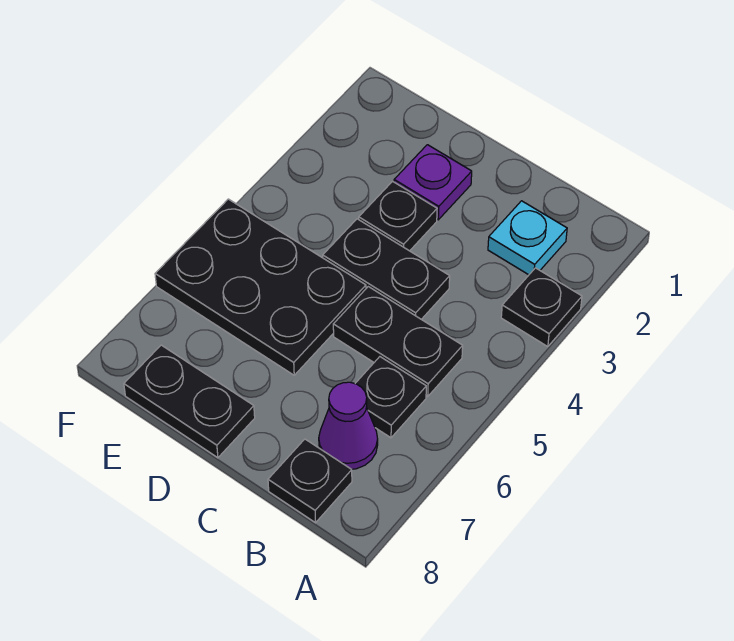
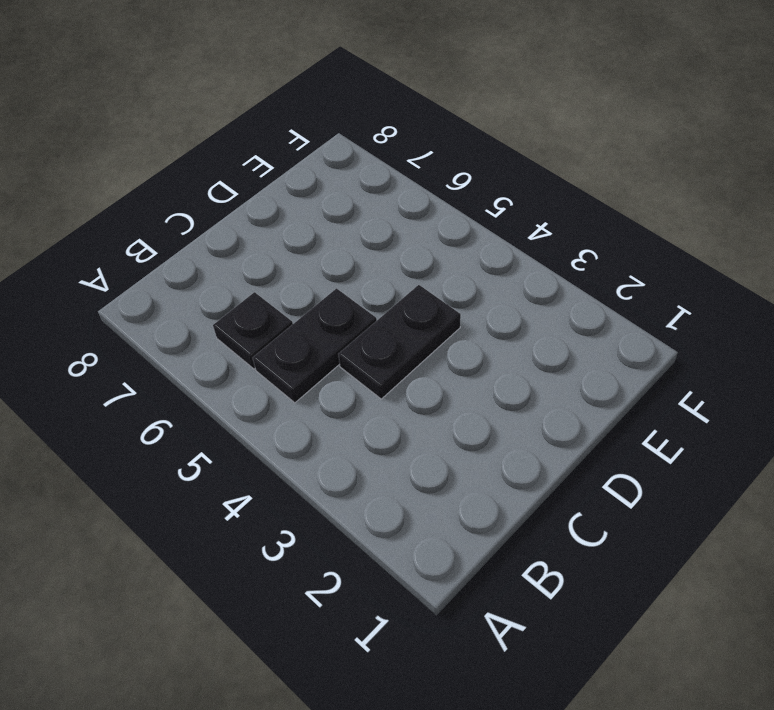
none -> black 1x1 plate [501,268,582,347]
none -> cyan 1x1 plate [488,201,567,275]

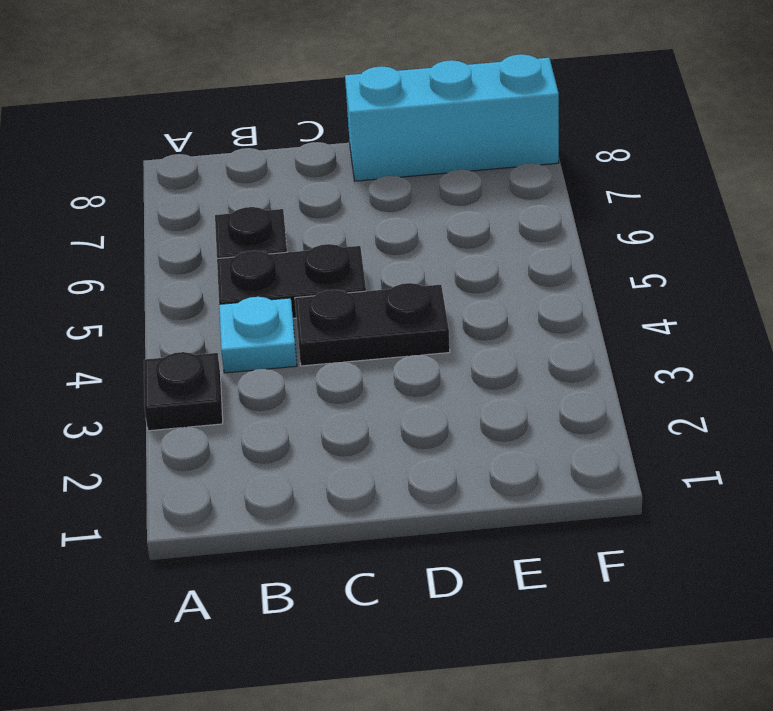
cyan 1x1 plate [219,297,297,373] -> cyan 1x1 plate moved to [488,201,567,275]
cyan 1x3 brick [345,54,559,181] -> black 1x2 plate [124,345,255,458]
none -> purple 1x1 cone [319,382,378,469]
none -> black 1x1 plate [268,439,352,523]

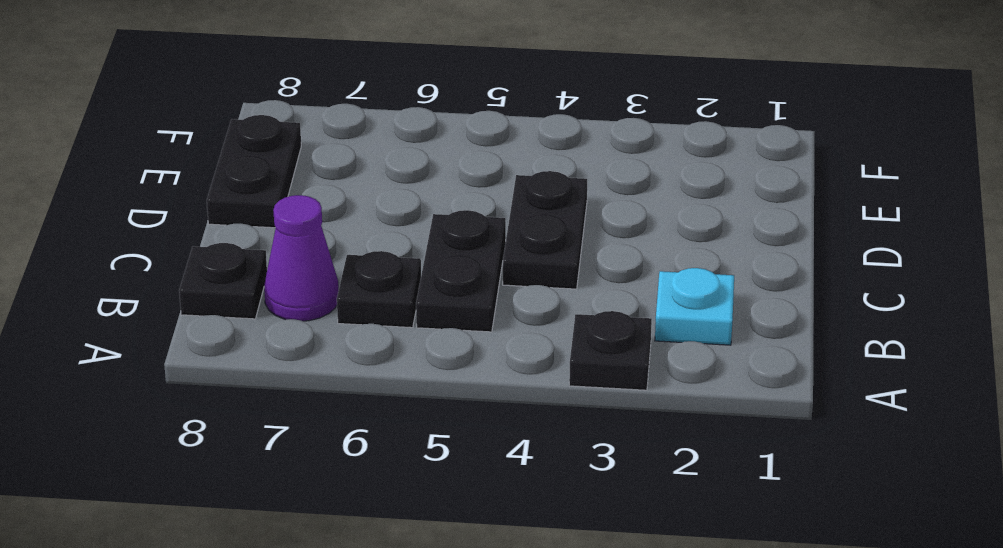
none -> purple 1x1 plate [394,145,472,220]
none -> black 1x1 plate [359,181,437,251]

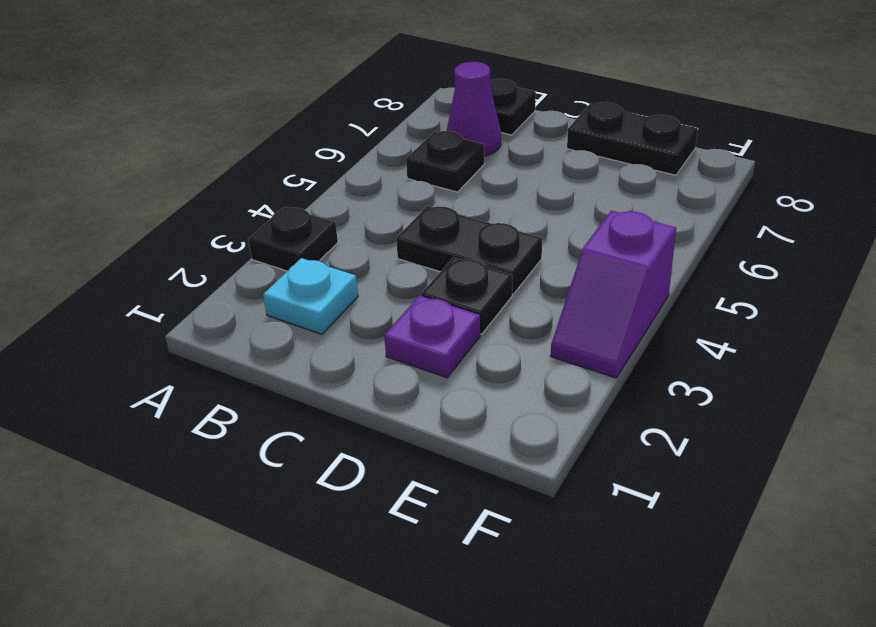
purple 1x2 slope [551,211,676,378] -> none
none -> black 1x2 plate [333,287,463,396]
none -> black 2x3 plate [155,199,366,375]

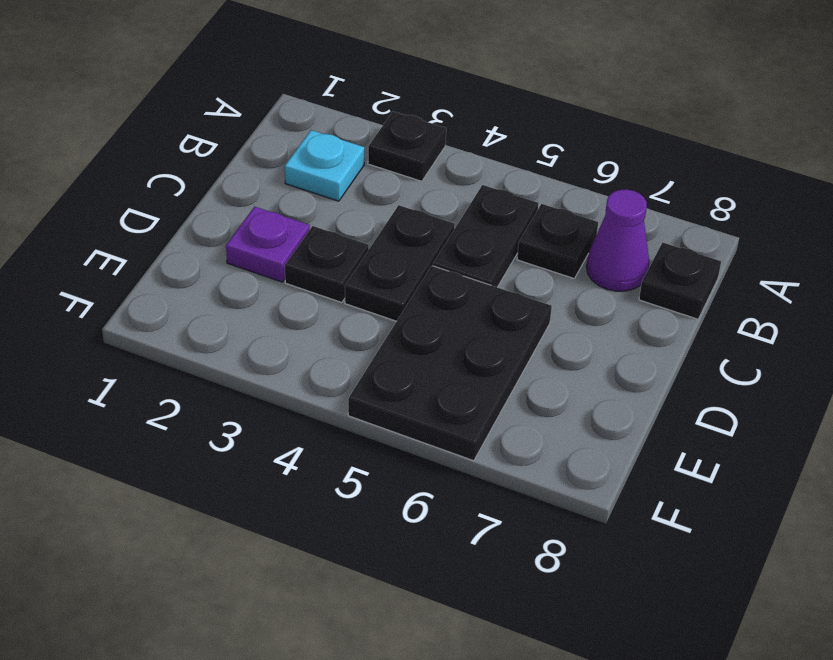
none -> black 1x2 plate [124,345,255,458]

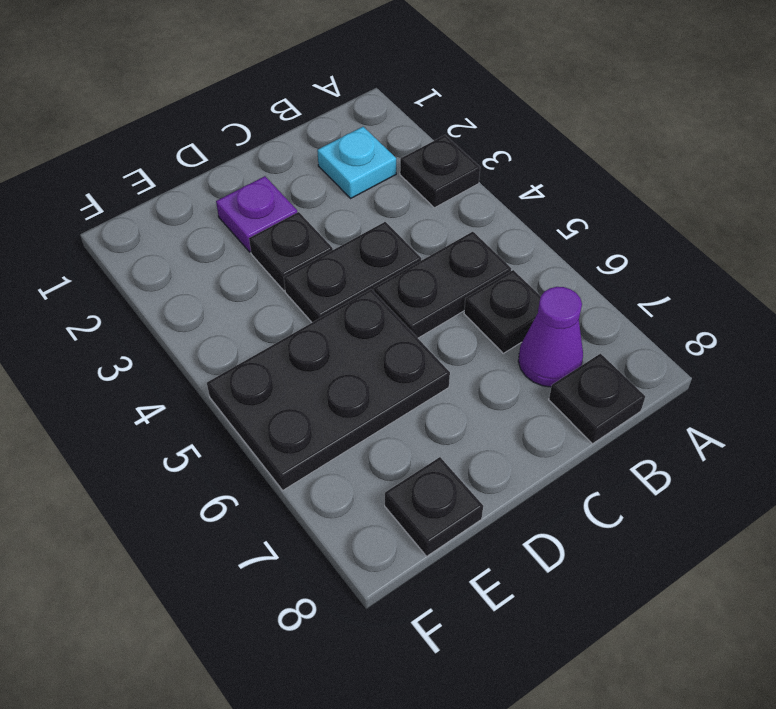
black 1x1 plate [385,457,483,556] -> black 1x2 plate [124,345,255,458]

